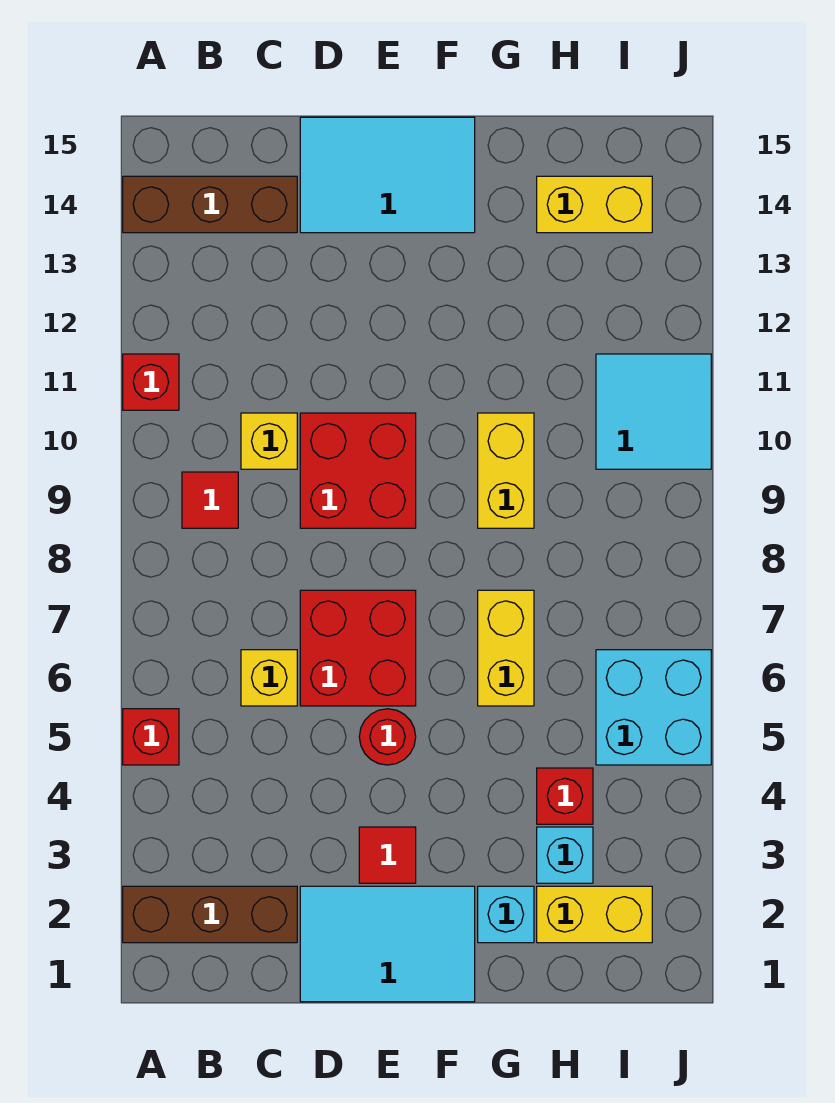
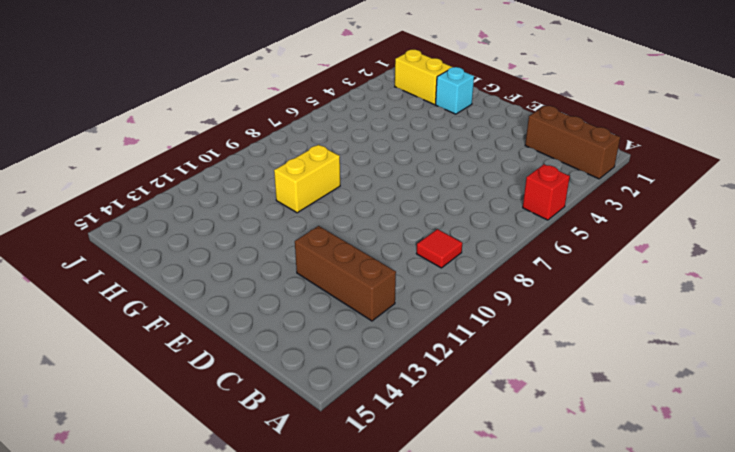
brown 1x3 brick [295,226,396,321] -> brown 1x3 brick moved to [123,176,297,233]
none -> red 1x1 brick [123,354,179,410]
none -> yellow 1x1 brick [241,650,297,706]
none -> yellow 1x1 brick [241,413,297,469]

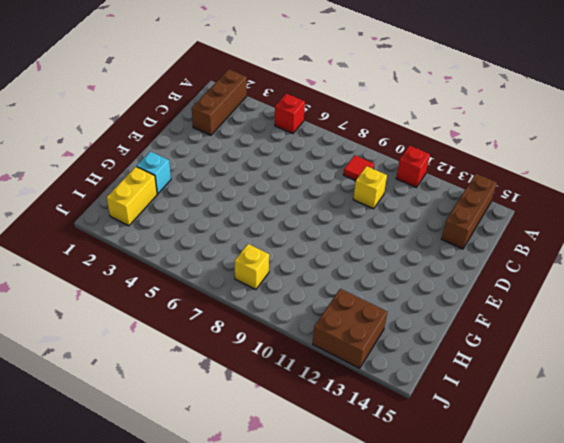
yellow 1x1 brick [235,244,269,290] -> yellow 1x1 brick moved to [241,650,297,706]
brown 2x2 brick [313,289,387,368] -> none
none -> cyan 2x3 tile [300,886,475,1002]
none -> red 2x2 brick [300,590,416,706]
none -> red 2x2 brick [300,413,416,528]

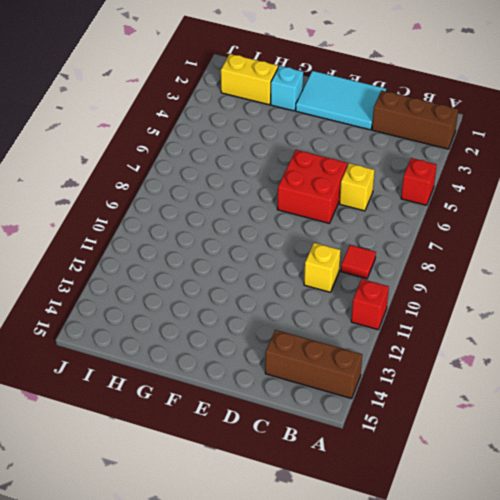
none -> red 2x2 brick [300,413,416,528]
none -> cyan 2x3 tile [300,117,475,233]
none -> red 1x1 tile [359,827,416,883]

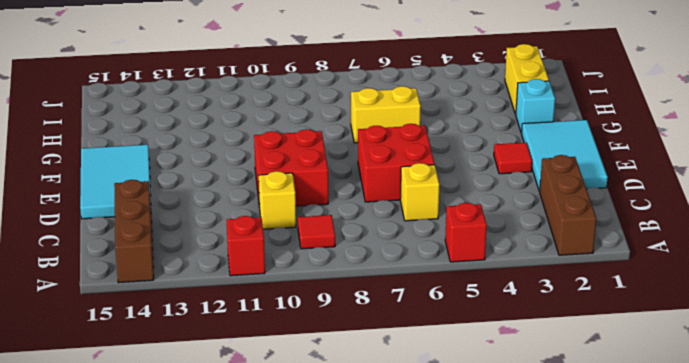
none -> red 1x1 round brick [359,709,416,765]
none -> yellow 1x2 brick [478,413,534,528]
none -> cyan 1x1 brick [537,827,593,883]

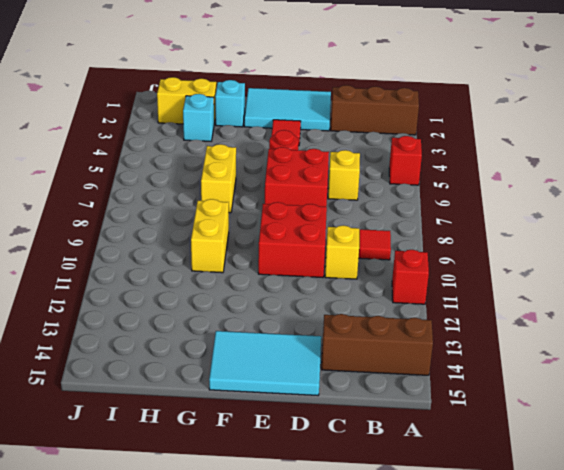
none -> red 1x1 brick [537,768,593,824]
none -> yellow 1x2 brick [537,176,652,233]
none -> cyan 2x2 brick [596,650,711,765]

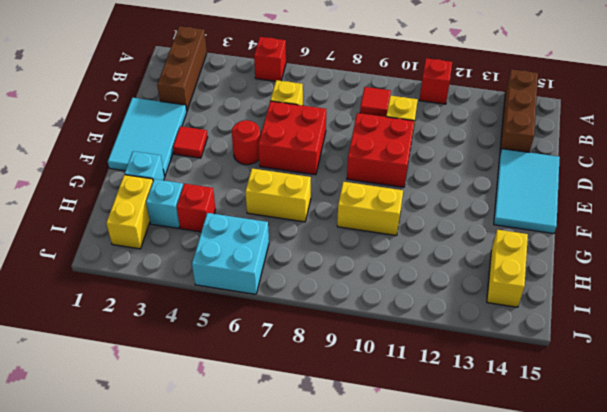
none -> cyan 2x2 tile [596,354,711,469]

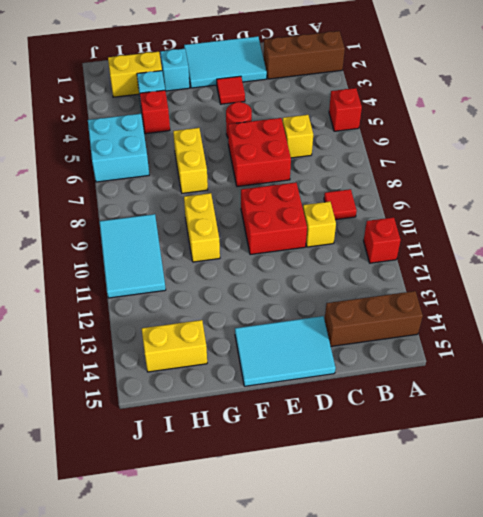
cyan 2x3 tile [99,214,166,298] -> cyan 2x2 tile [596,354,711,469]

